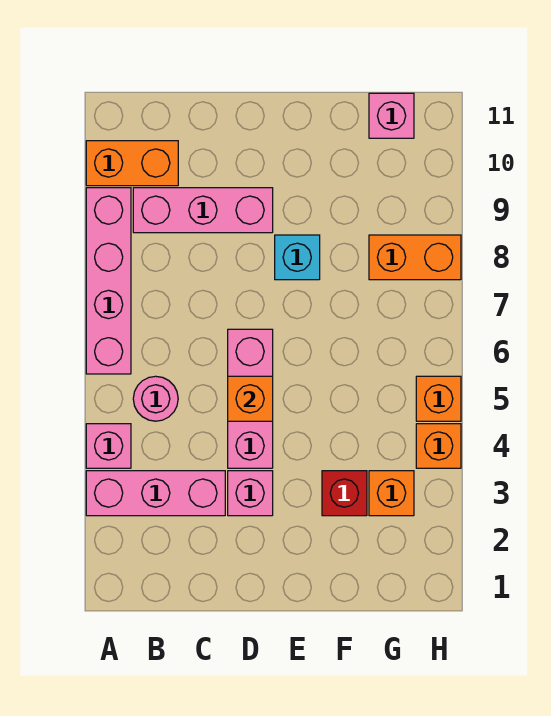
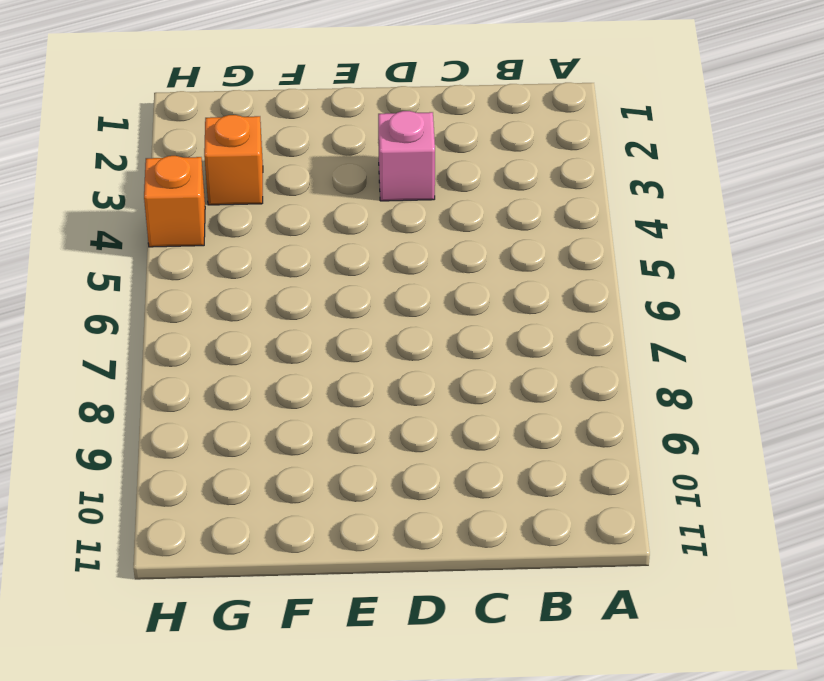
none -> pink 1x3 brick [86,471,225,516]
none -> pink 1x1 brick [86,424,131,468]
none -> pink 1x4 brick [86,188,131,374]

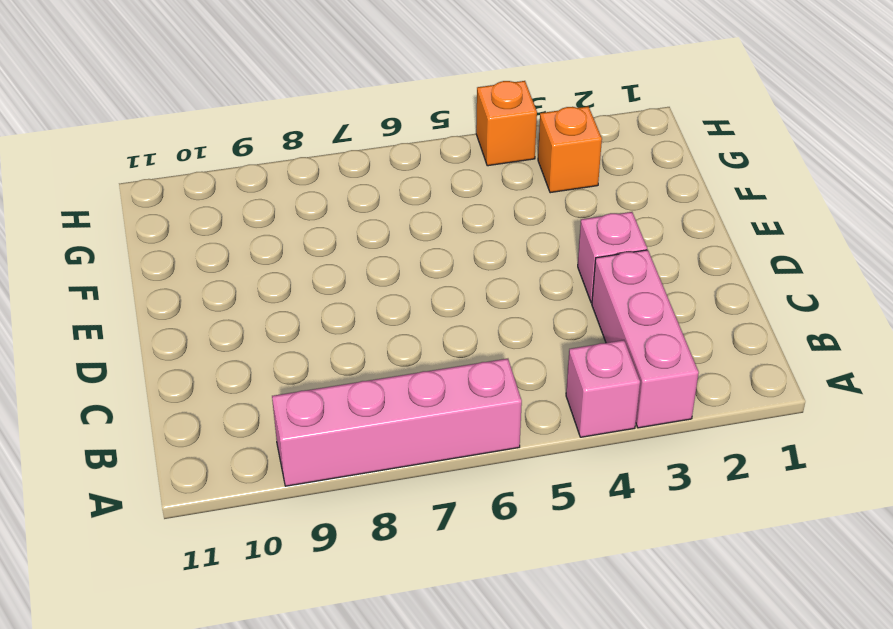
none -> orange 1x2 brick [86,141,178,186]
none -> pink 1x1 round brick [133,376,178,421]
none -> pink 1x3 brick [133,188,273,233]

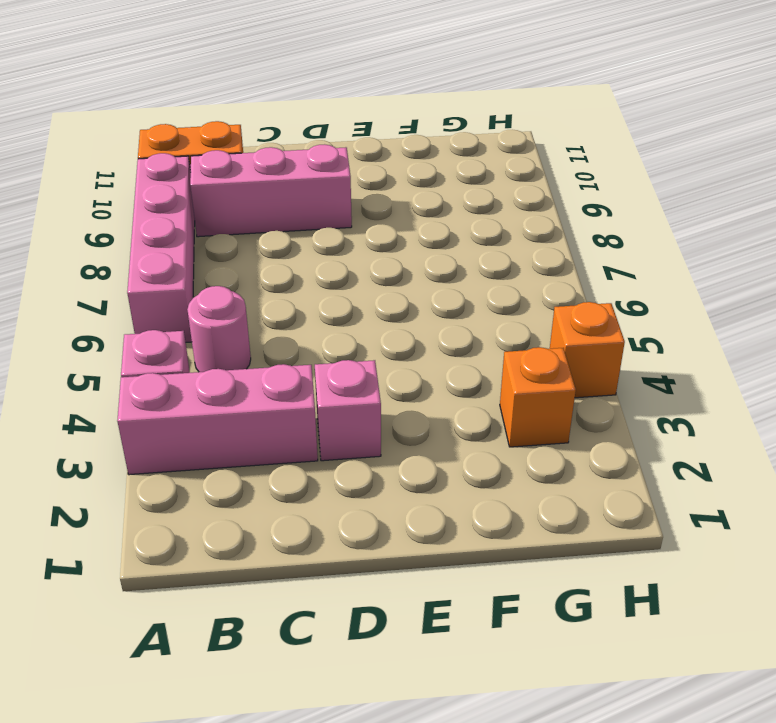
none -> pink 1x3 brick [228,329,273,468]
none -> cyan 1x1 brick [275,235,320,280]
none -> red 1x1 brick [322,471,367,516]

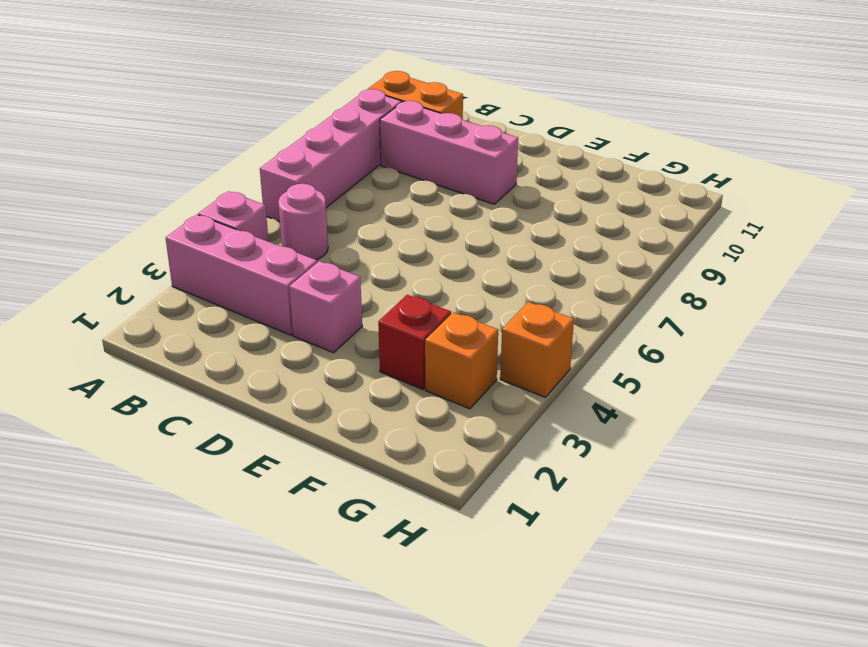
none -> pink 1x3 brick [228,329,273,468]
none -> cyan 1x1 brick [275,235,320,280]
none -> orange 1x2 brick [369,235,461,280]

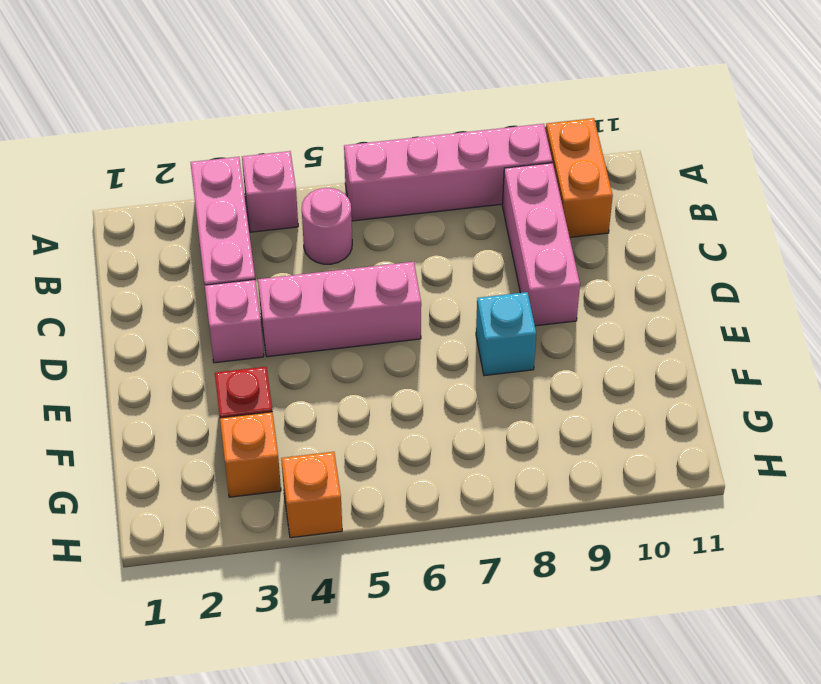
none -> orange 1x2 brick [369,235,461,280]
none -> pink 1x1 brick [369,93,414,138]
none -> orange 1x1 brick [416,376,461,421]

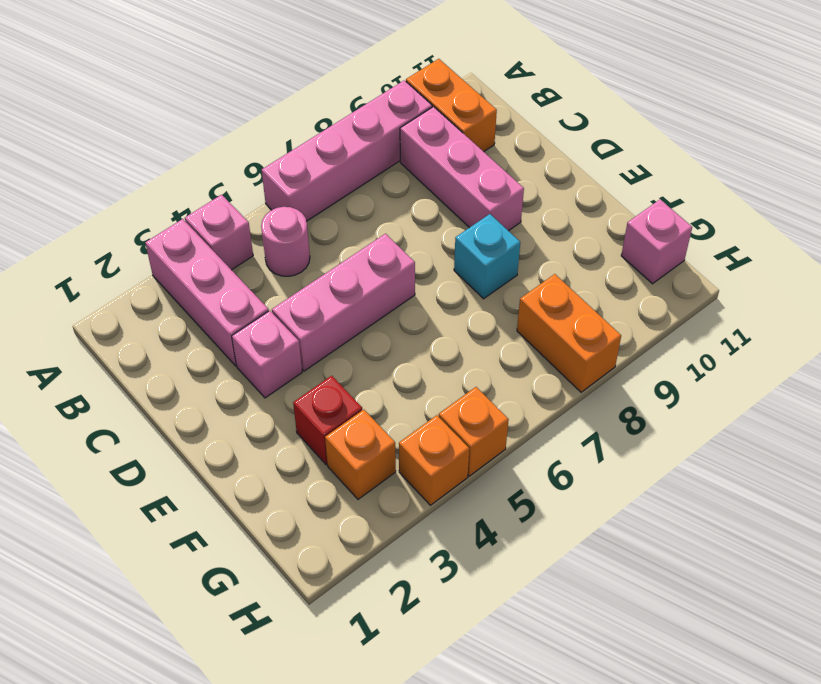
none -> orange 1x1 brick [228,376,273,421]

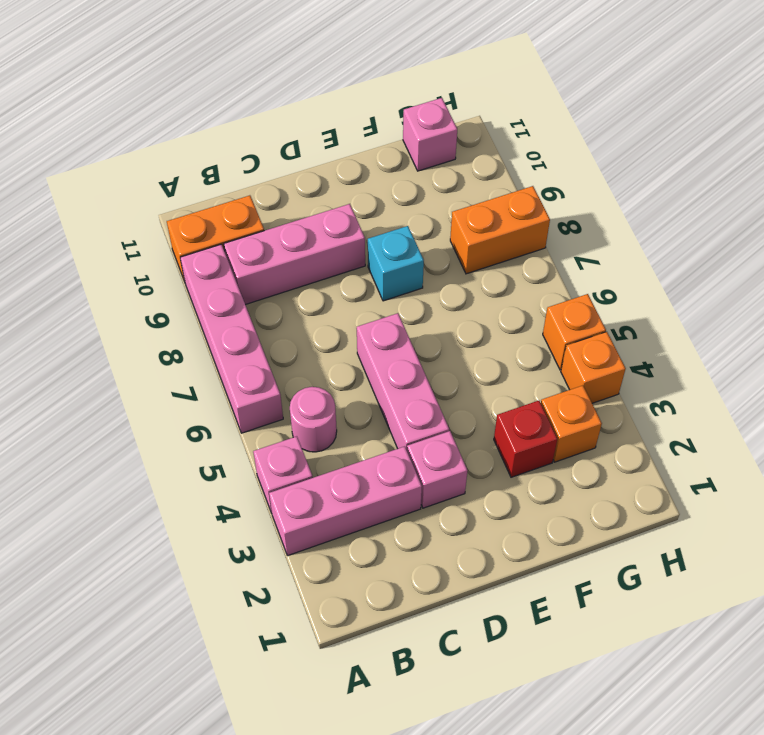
none -> orange 1x1 brick [228,376,273,421]

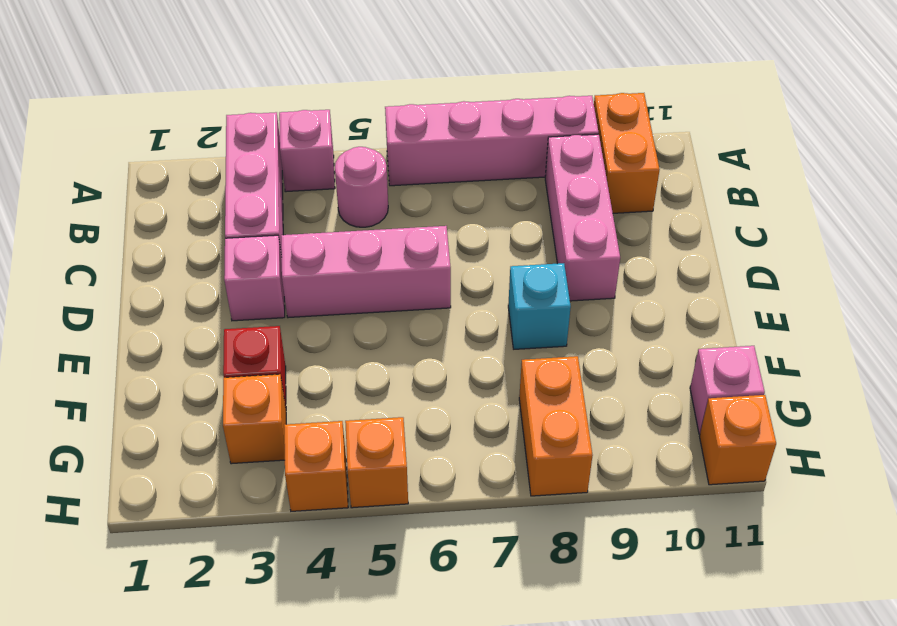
orange 1x1 brick [700,395,776,485] -> orange 1x1 brick moved to [228,376,273,421]

